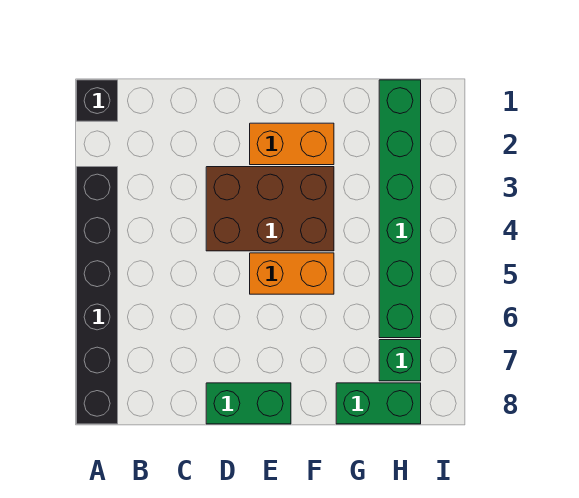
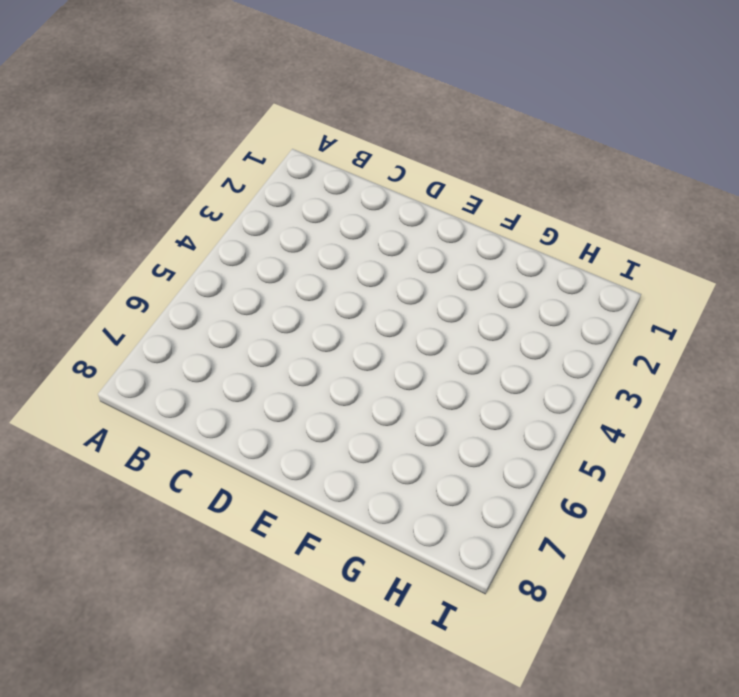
none -> black 1x1 brick [77,80,118,121]
none -> black 1x6 brick [77,167,118,424]

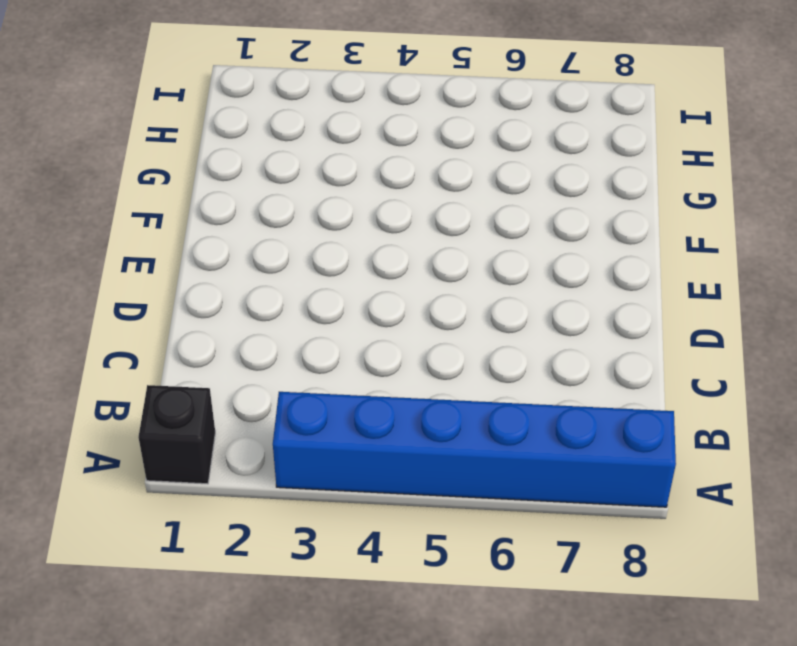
blue 1x6 brick [273,392,676,507] -> black 1x6 brick [77,167,118,424]
none -> brown 2x3 brick [206,167,334,251]
none -> green 1x2 brick [206,383,291,424]

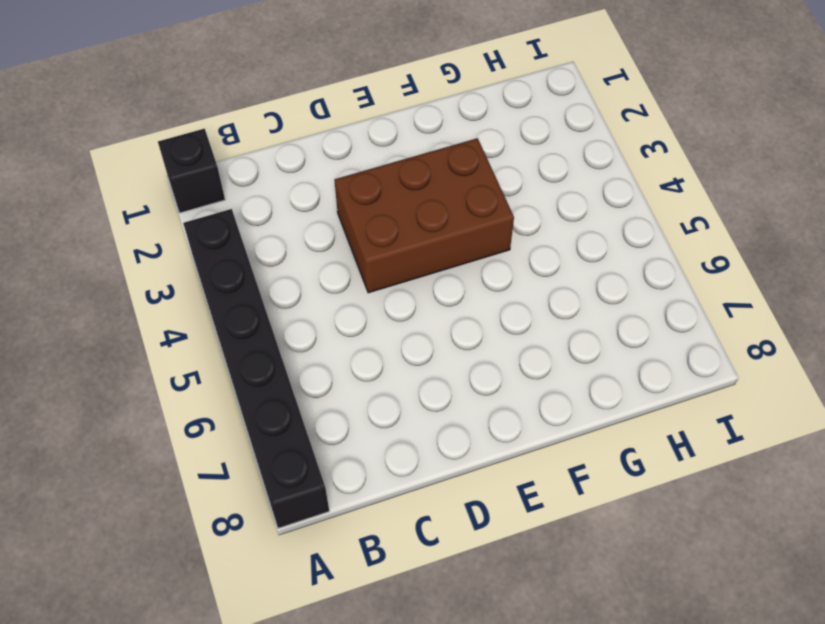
none -> green 1x2 brick [206,383,291,424]
none -> orange 1x2 brick [250,123,334,165]

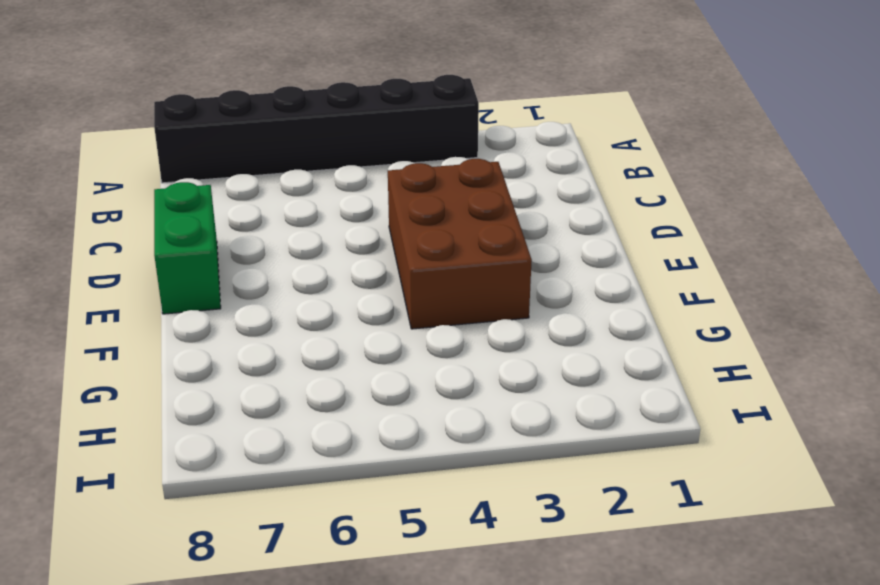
none -> black 1x1 brick [77,80,118,121]
none -> orange 1x2 brick [250,123,334,165]

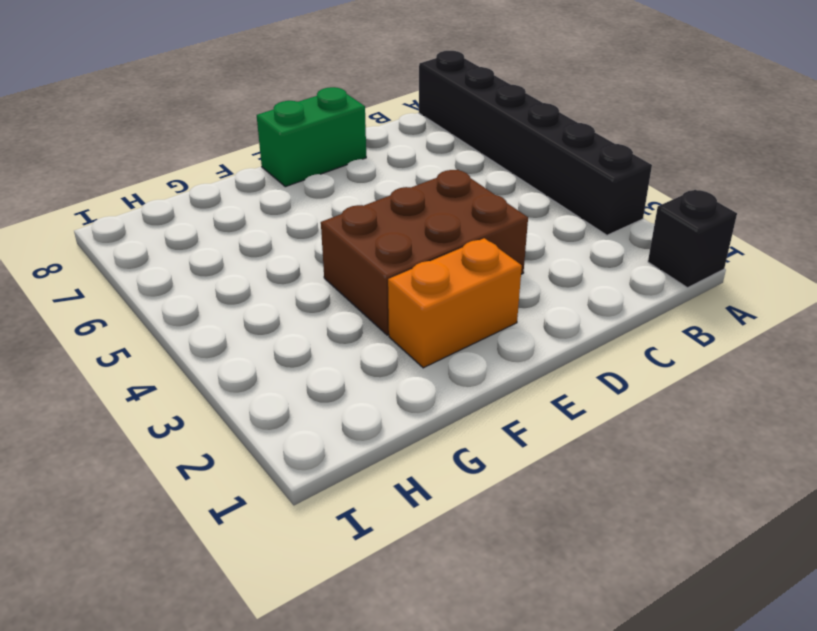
none -> orange 1x2 brick [250,253,334,294]
none -> green 1x2 brick [336,383,421,424]

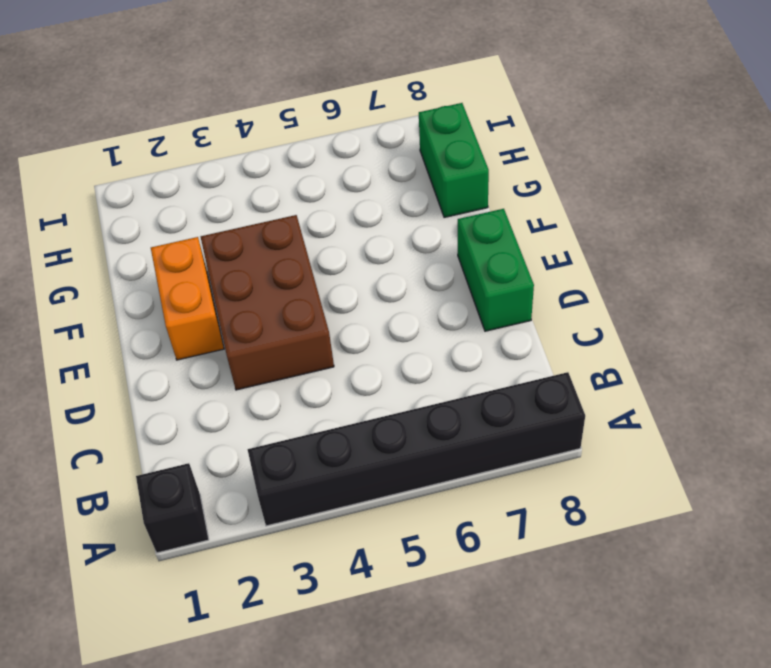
none -> orange 1x2 brick [250,253,334,294]
none -> green 1x6 brick [379,80,421,338]

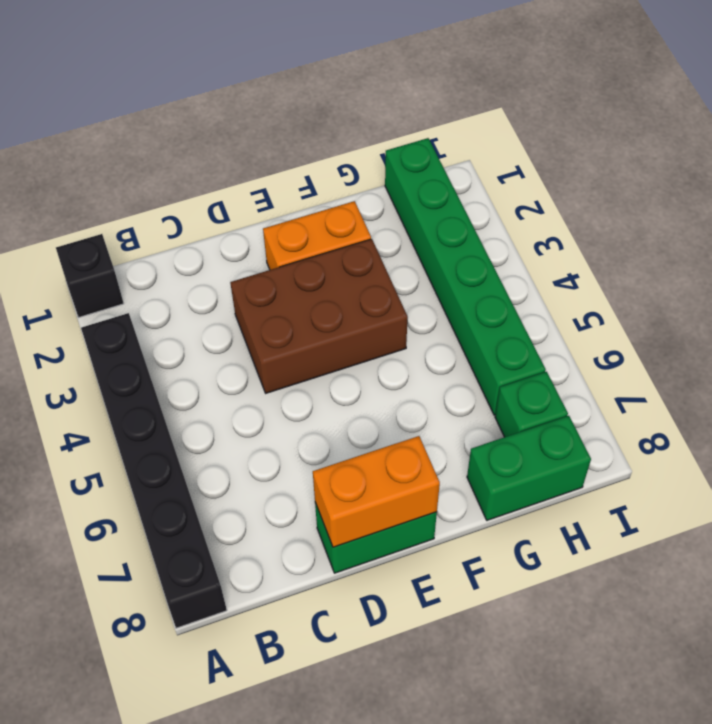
orange 1x2 brick [313,436,440,547] -> orange 1x2 brick moved to [250,253,334,294]

